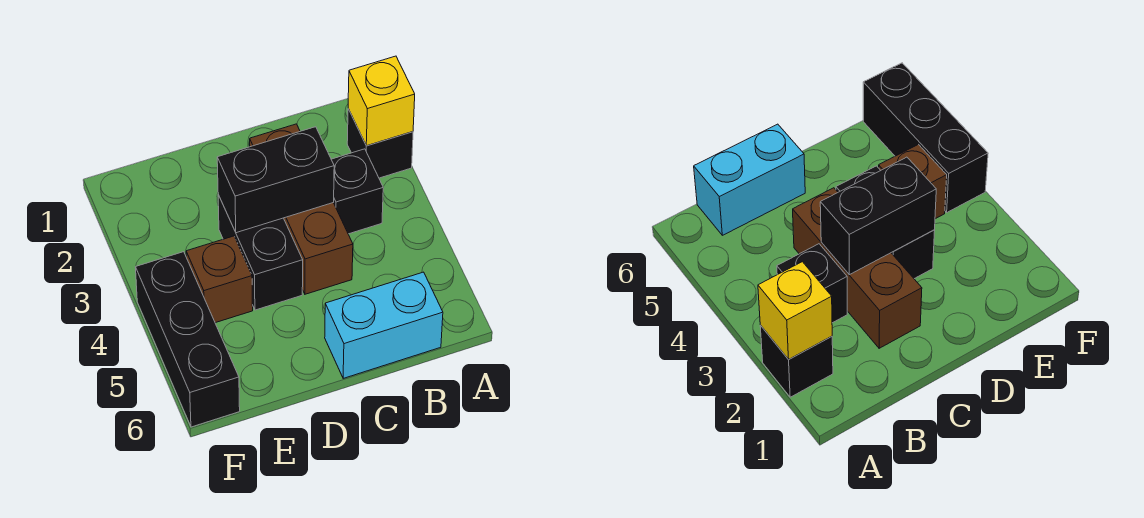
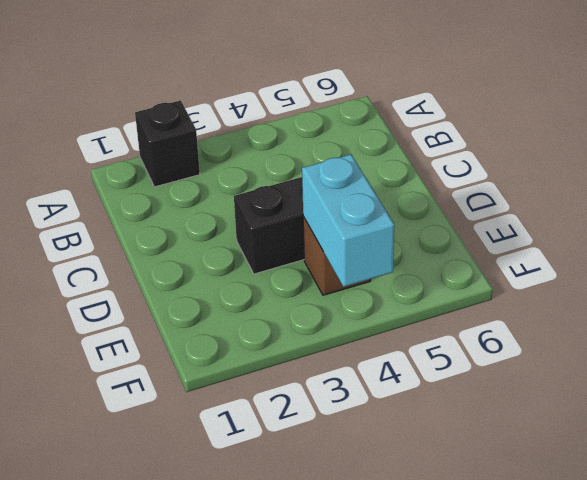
cyan 1x2 brick [302,154,394,287] -> cyan 1x2 brick moved to [325,272,443,378]
none -> black 1x1 brick [331,149,383,234]
none -> brown 1x3 brick [250,124,353,294]

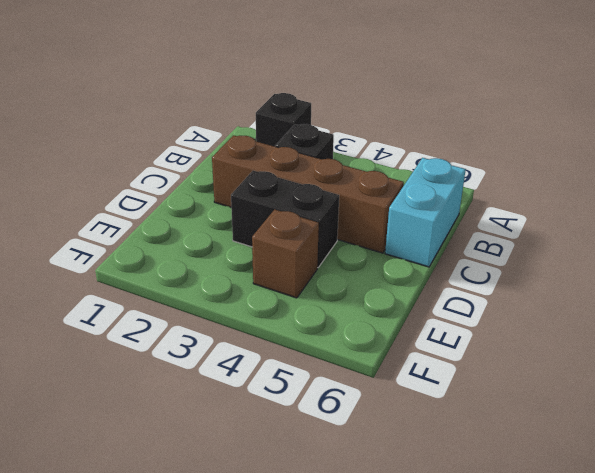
brown 1x4 brick [212,135,404,253] -> brown 1x3 brick [250,124,353,294]
none -> black 1x3 brick [136,252,240,427]
none -> yellow 1x1 brick [348,56,415,146]

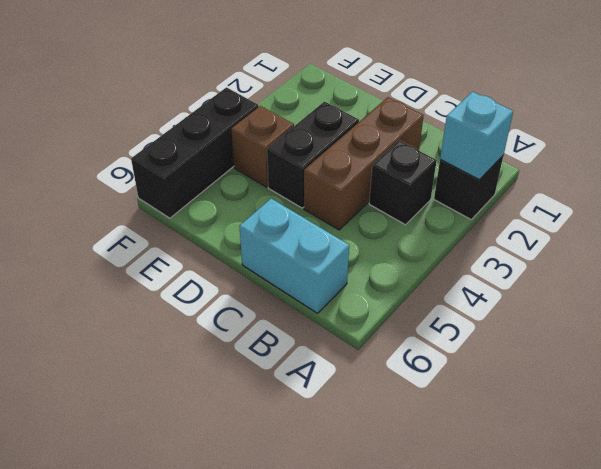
cyan 1x1 brick [440,92,513,180] -> yellow 1x1 brick [348,56,415,146]
none -> black 1x2 brick [217,127,334,233]

